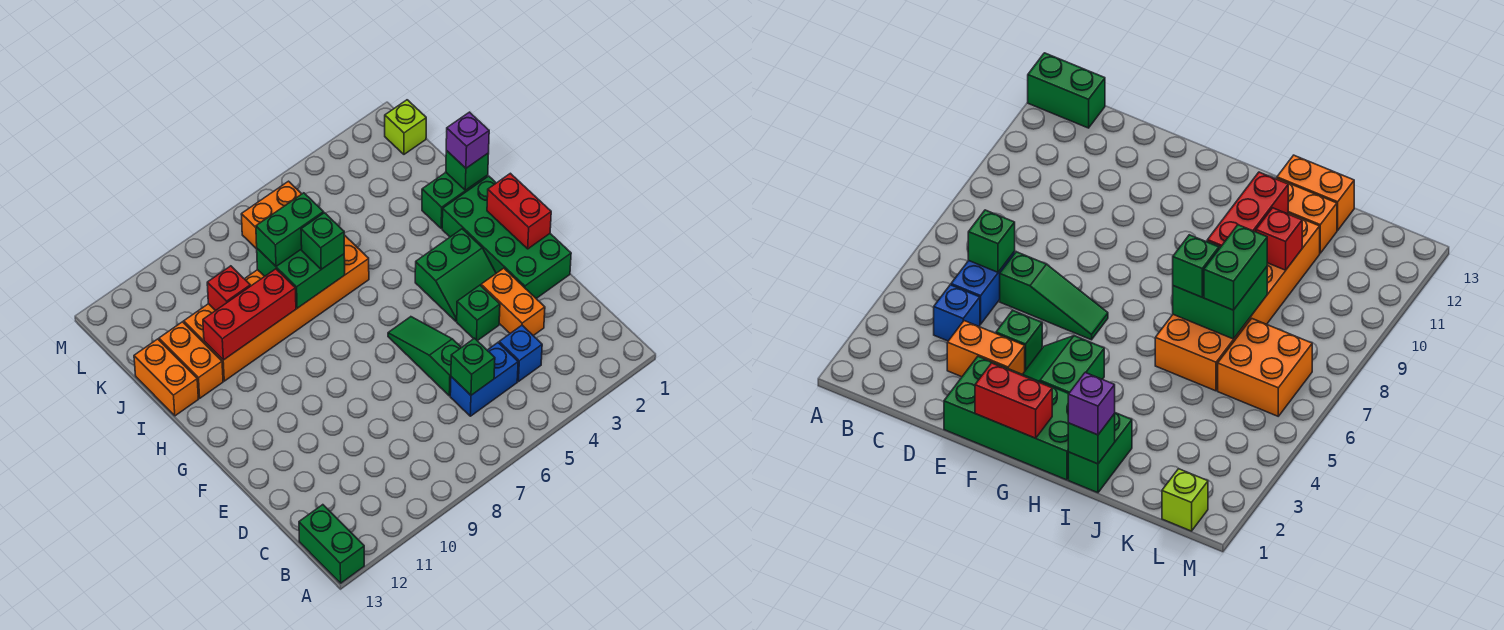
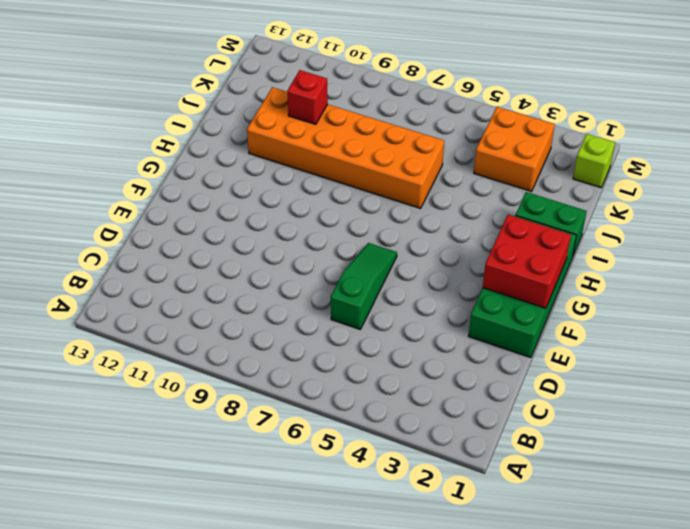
red 2x2 brick [483,215,571,308] -> red 1x2 brick [487,173,551,249]
orange 2x2 brick [474,107,555,191] -> orange 2x2 brick moved to [241,181,301,249]
none -> green 1x2 brick [299,505,364,583]
none -> blue 1x1 brick [499,325,542,381]
none -> blue 1x2 brick [450,343,518,416]

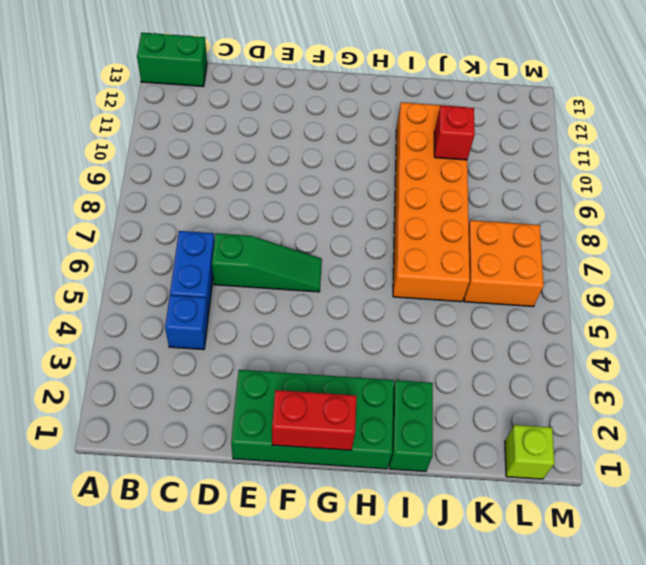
none -> orange 1x2 brick [481,268,545,336]
none -> green 1x1 brick [457,285,500,341]
none -> green 2x2 slope [415,229,496,321]

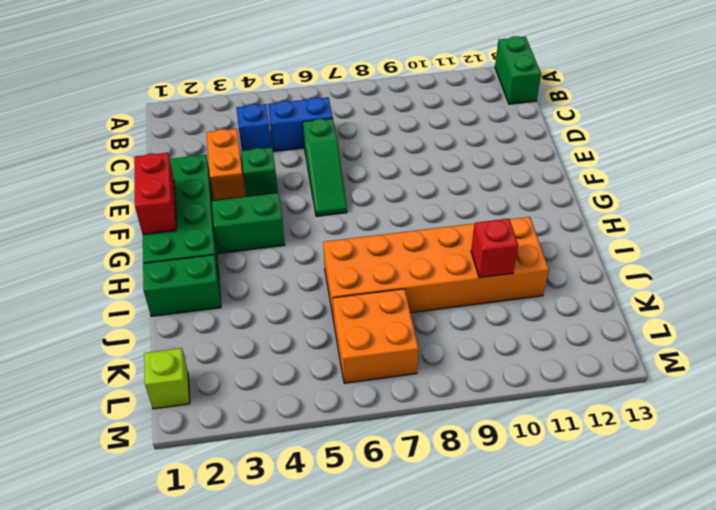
none -> orange 1x2 brick [159,322,223,398]
none -> orange 1x2 brick [134,339,198,416]
none -> green 1x1 brick [451,338,495,395]

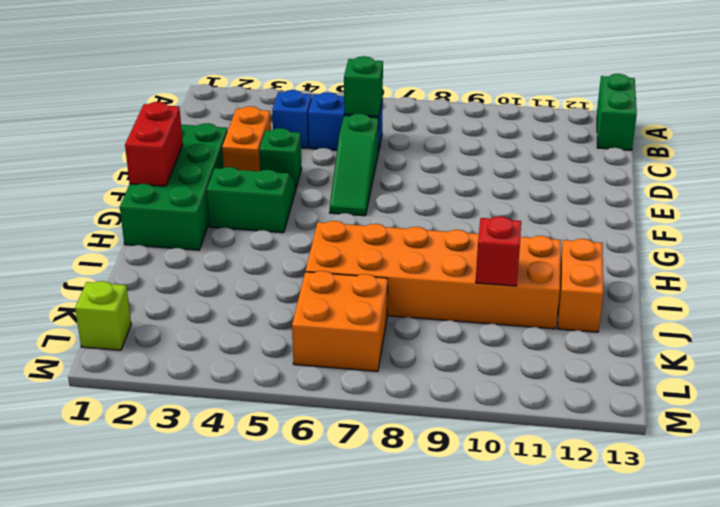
none -> green 1x2 brick [422,173,488,228]
none -> orange 1x2 brick [134,339,198,416]
none -> green 1x1 brick [446,150,489,190]

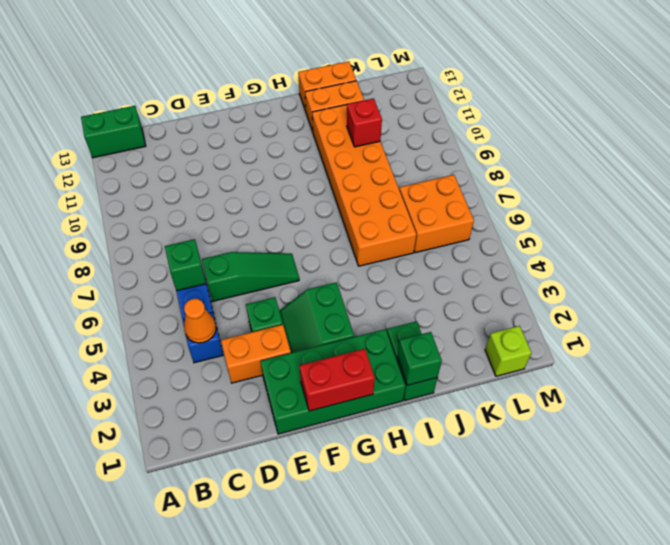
orange 1x1 cone [184,299,216,343] -> none
none -> green 2x2 brick [257,249,345,308]
none -> red 1x3 brick [203,269,296,360]
none -> purple 1x1 brick [446,112,489,168]

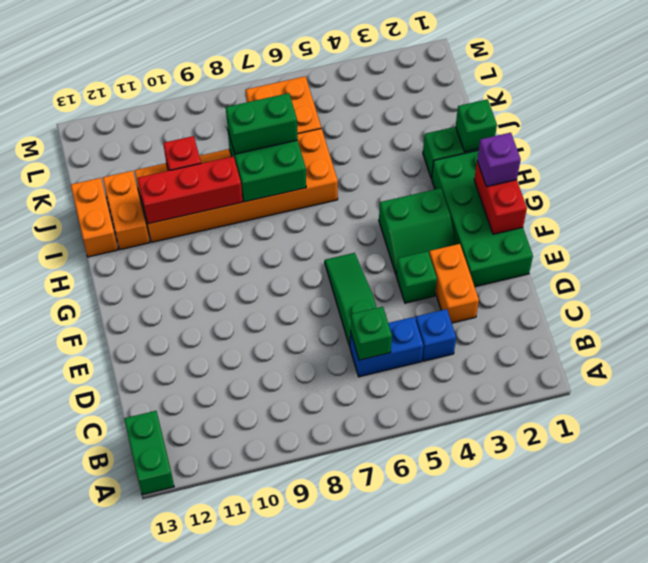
purple 1x1 brick [477,133,521,187] -> purple 1x1 brick moved to [446,112,489,168]
none -> lime 1x1 brick [385,100,426,154]
none -> green 1x1 brick [301,213,344,269]

